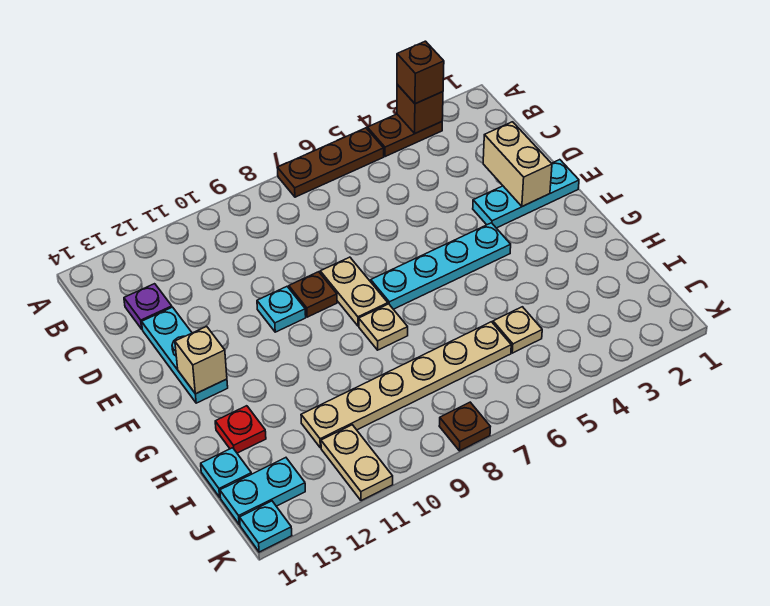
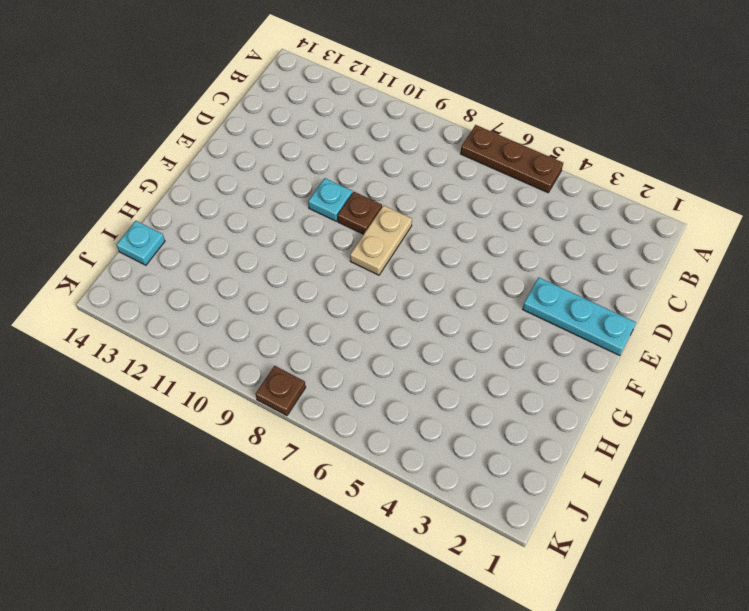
none -> brown 1x2 plate [367,114,442,157]
none -> purple 1x1 plate [124,284,172,329]
none -> cyan 1x3 plate [142,307,228,403]

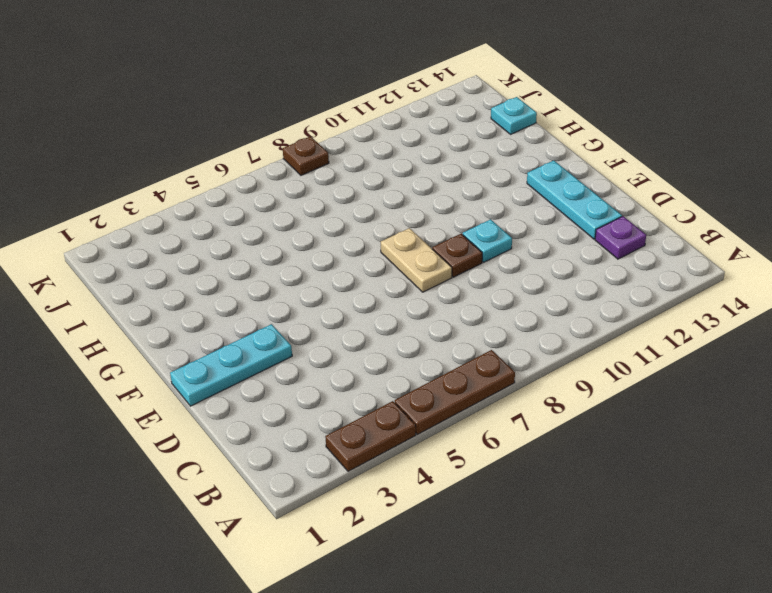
none -> cyan 1x4 plate [371,223,511,309]
none -> tan 1x1 plate [359,304,408,350]
none -> red 1x1 plate [215,406,266,453]

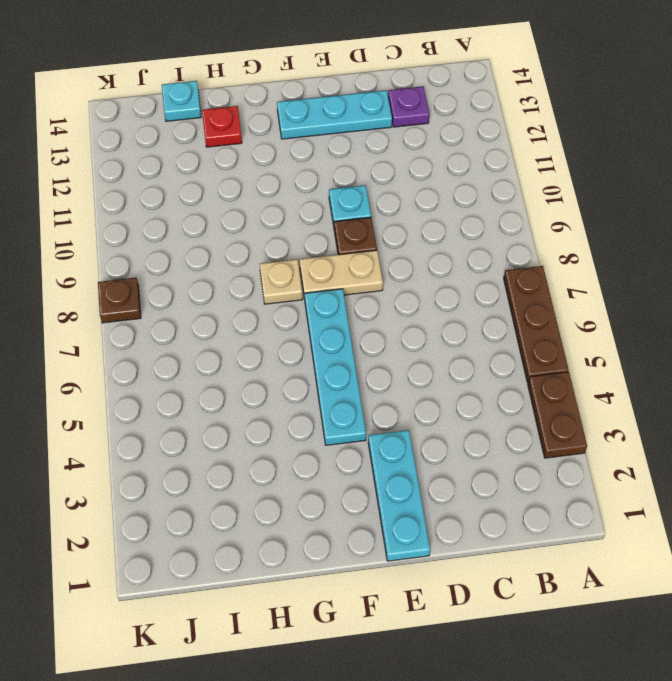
none -> tan 1x1 plate [493,307,542,353]
none -> tan 1x6 plate [301,322,511,448]
none -> tan 1x2 plate [321,425,393,501]

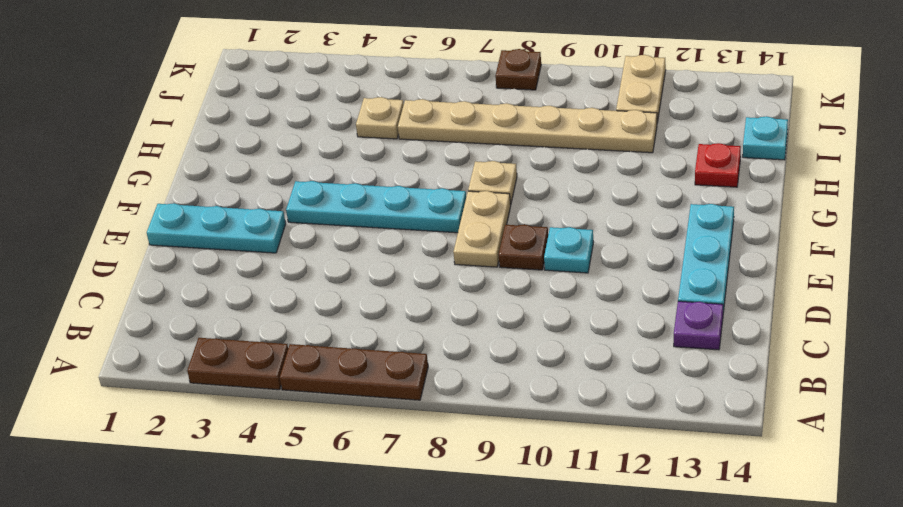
none -> cyan 1x2 plate [220,458,305,525]
none -> cyan 1x1 plate [240,501,292,552]
none -> brown 1x1 brick [397,84,443,133]

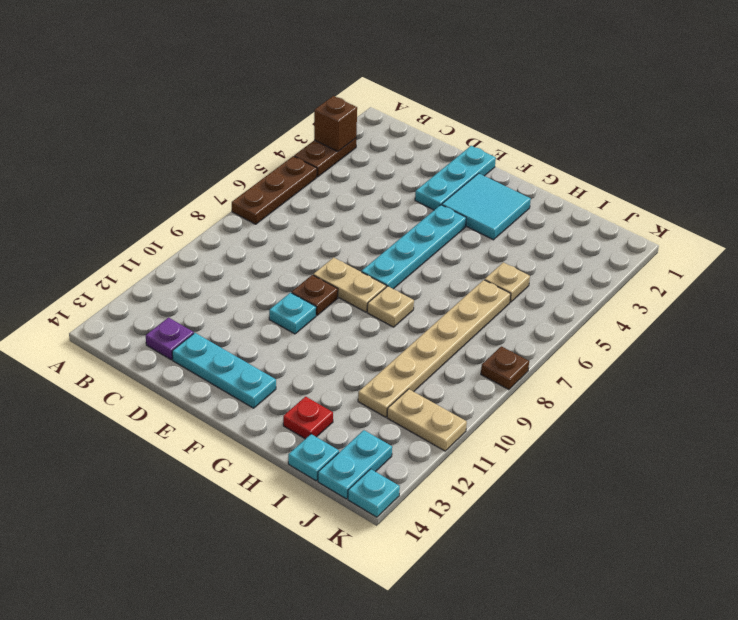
cyan 2x2 tile [442,173,531,240] -> none
none -> tan 1x2 brick [483,122,552,206]
none -> tan 1x1 brick [175,326,227,394]
none -> brown 1x1 brick [397,41,444,104]

